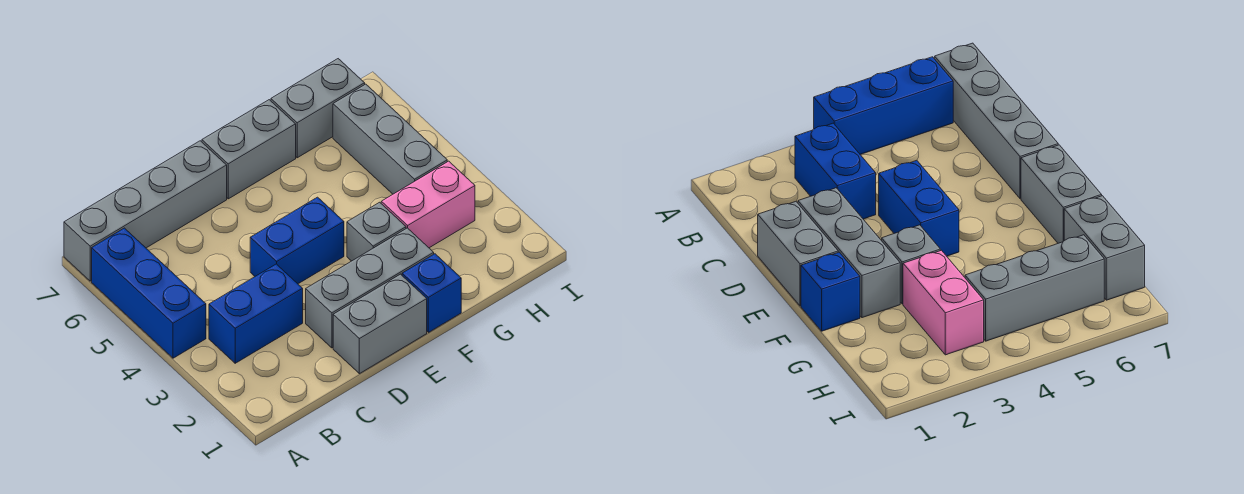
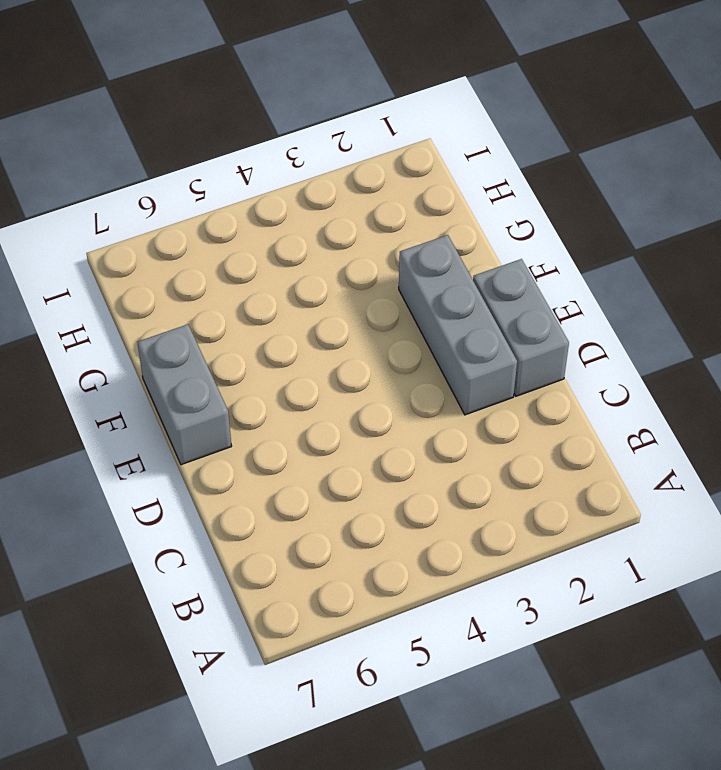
none -> blue 1x3 brick [92,228,206,358]
none -> grey 1x4 brick [64,141,227,281]
none -> blue 1x2 brick [209,264,303,363]

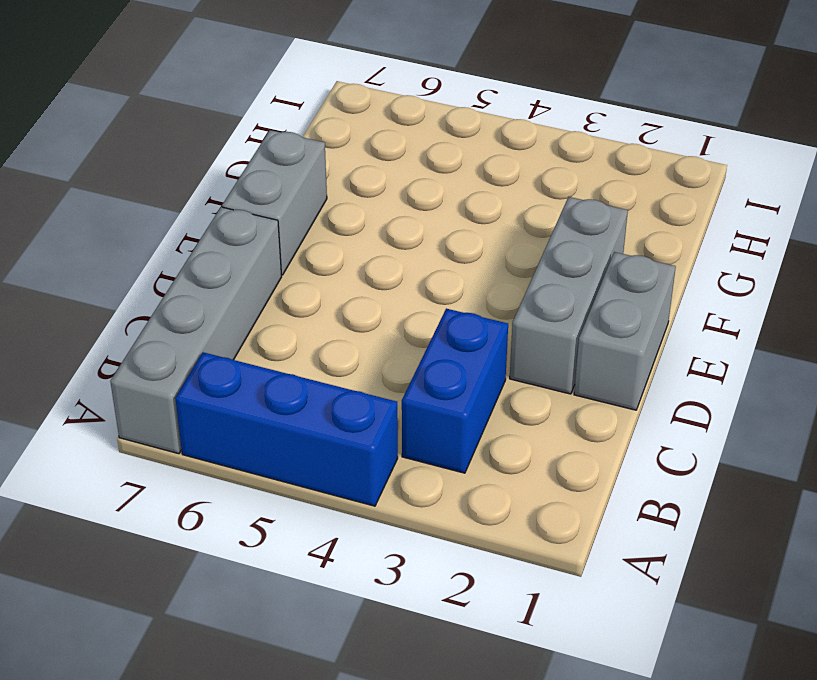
none -> blue 1x2 brick [250,197,344,284]
none -> blue 1x1 brick [402,254,461,332]
none -> grey 1x1 brick [347,202,406,261]

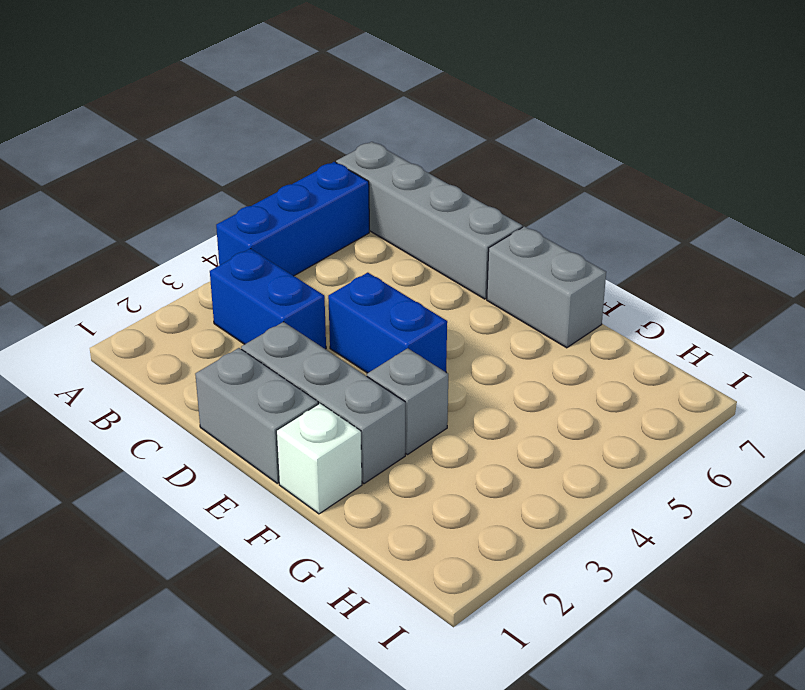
white 1x1 brick [276,403,362,514] -> blue 1x1 brick [402,254,461,332]
none -> pink 1x2 brick [381,161,475,248]
none -> grey 1x2 brick [271,59,365,158]
none -> grey 1x3 brick [333,84,447,194]

